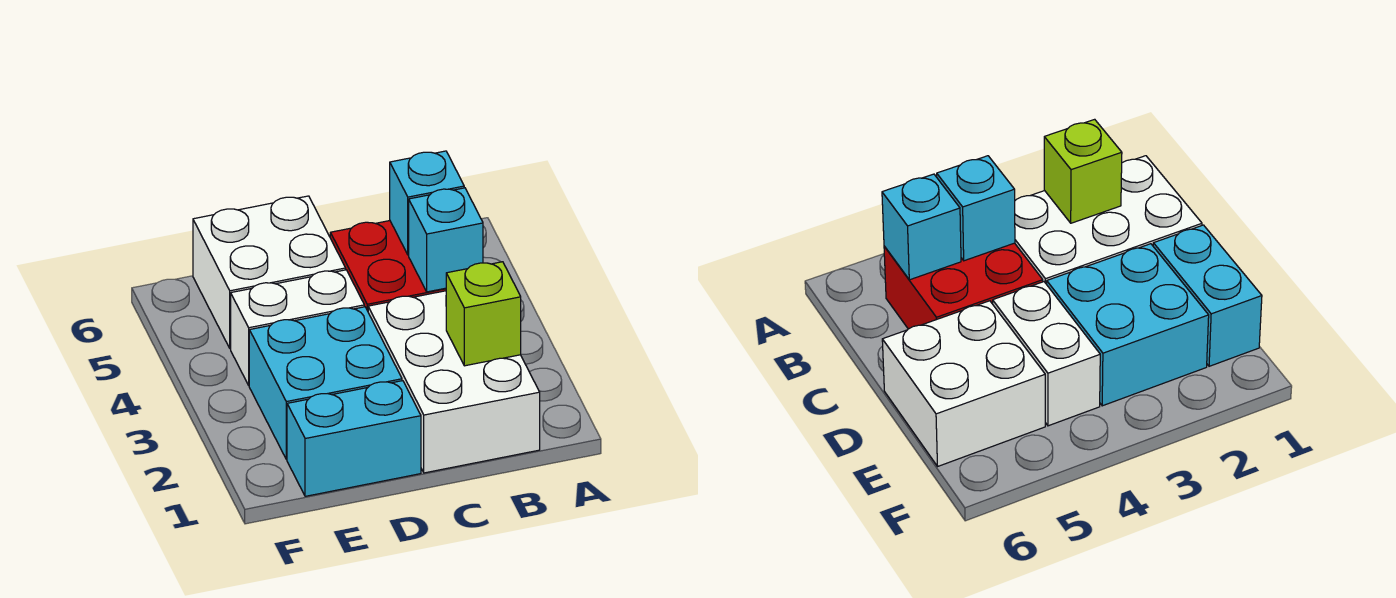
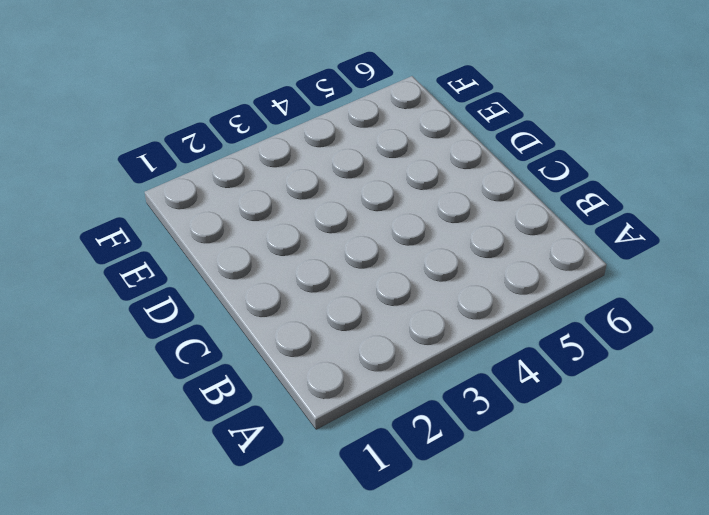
none -> white 2x3 brick [368,291,540,473]
none -> red 2x2 brick [330,221,446,311]

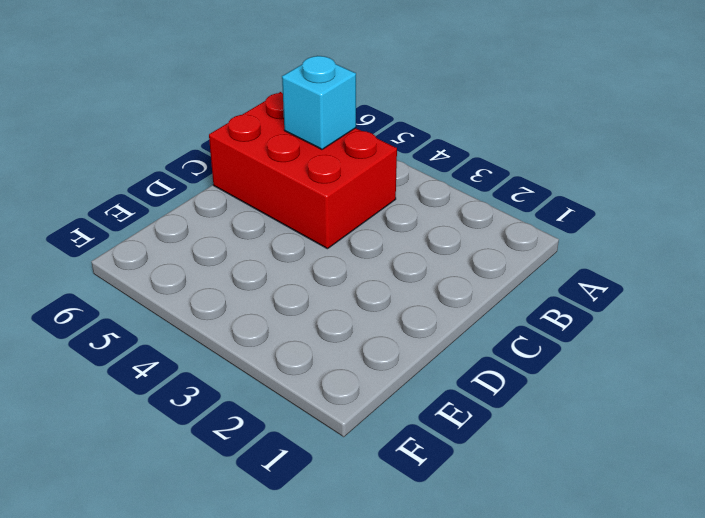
red 2x3 brick [209,92,397,249] -> red 2x2 brick [330,221,446,311]
none -> white 2x3 brick [368,291,540,473]
none -> cyan 1x2 brick [287,381,421,496]

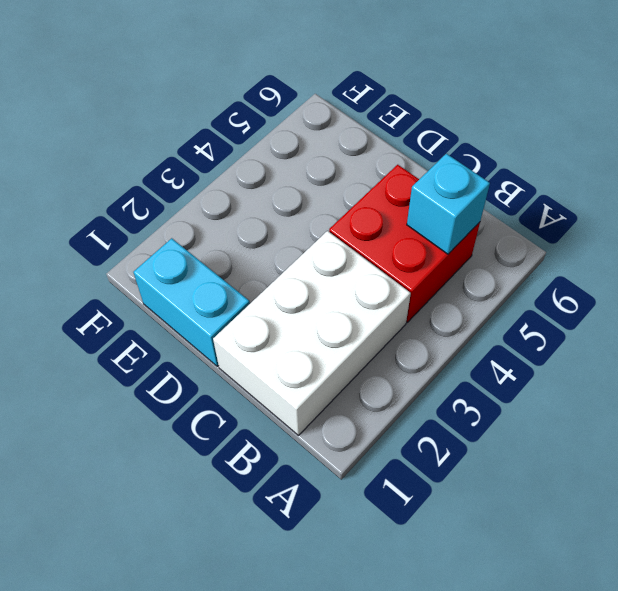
none -> cyan 2x2 brick [249,307,402,459]
none -> white 1x2 brick [231,270,364,385]

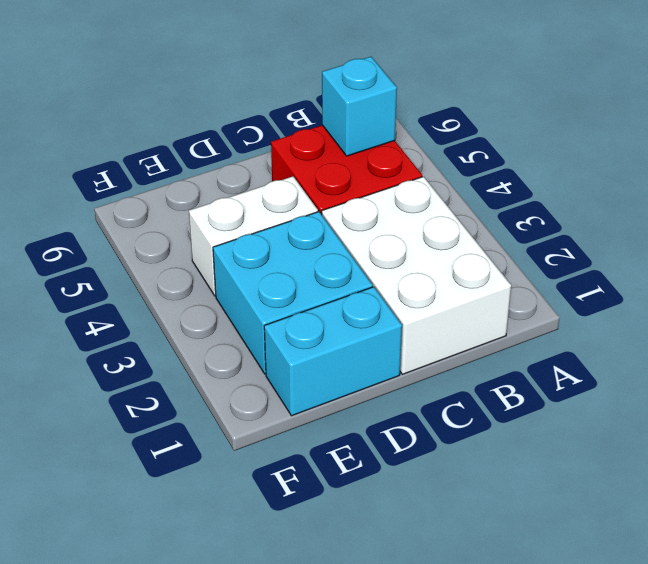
none -> white 2x2 brick [193,196,346,349]
none -> lime 1x1 brick [446,262,521,366]

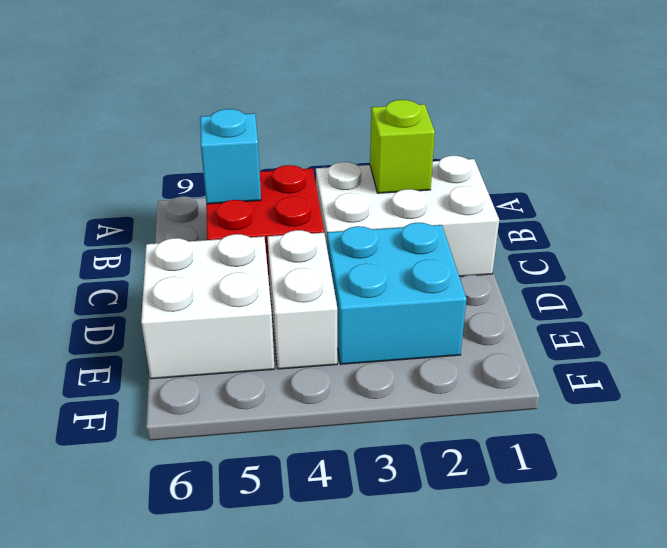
none -> cyan 1x2 brick [287,381,421,496]
none -> cyan 1x1 brick [409,188,483,292]

